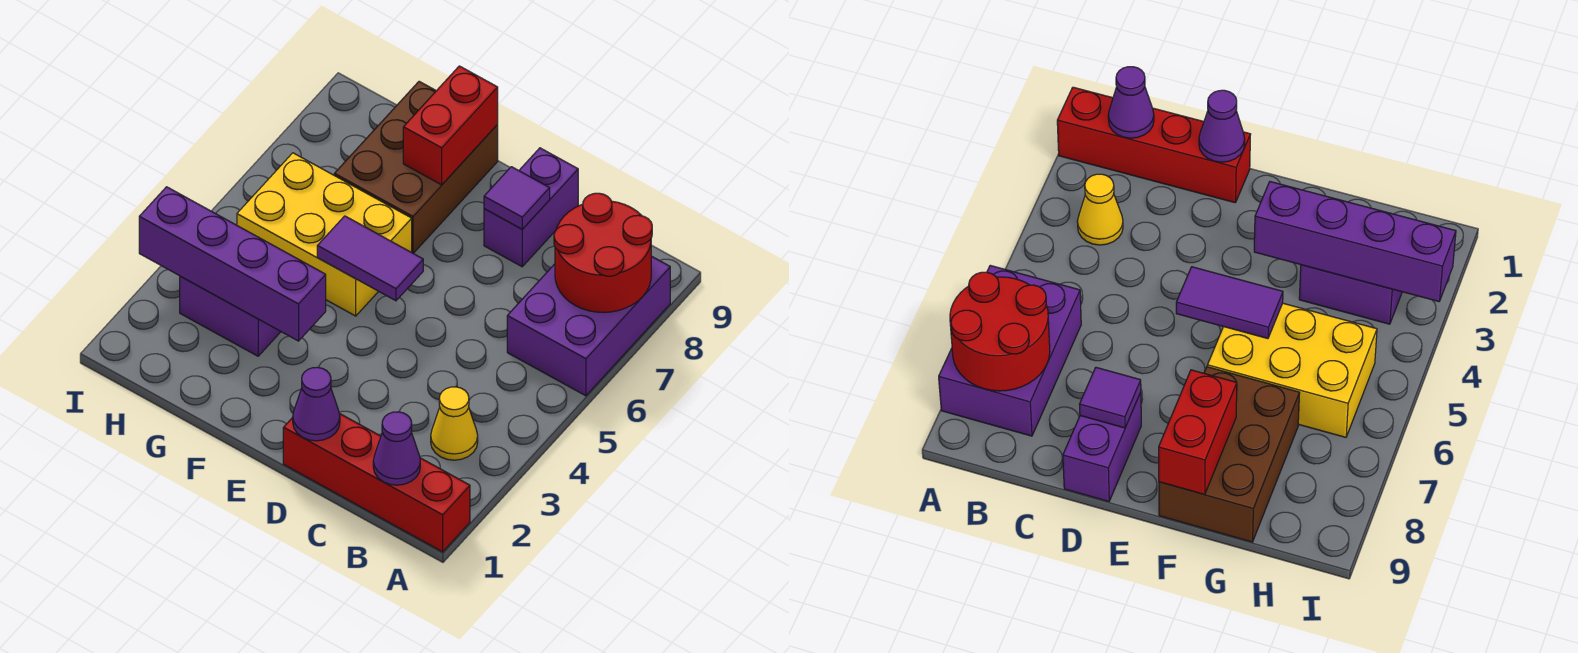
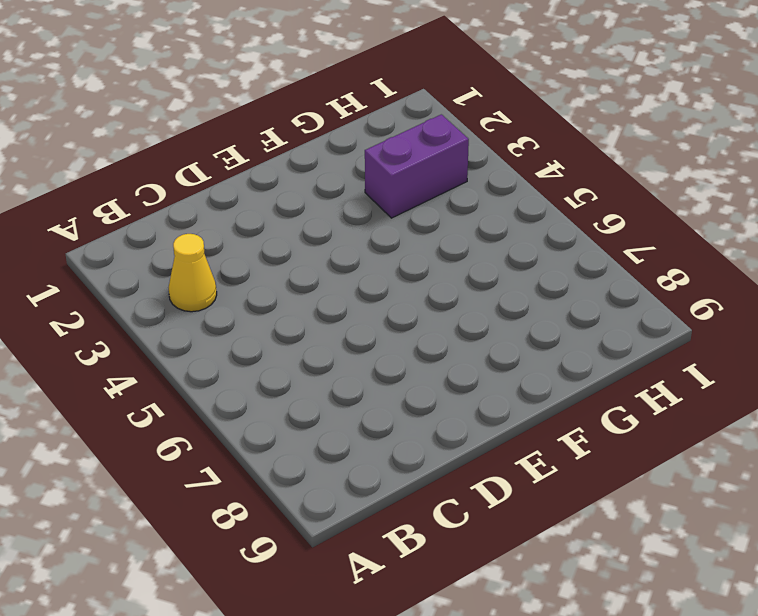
none -> red 1x4 brick [283,413,470,552]
none -> purple 2x3 brick [507,256,670,396]
none -> purple 1x2 brick [484,148,578,267]

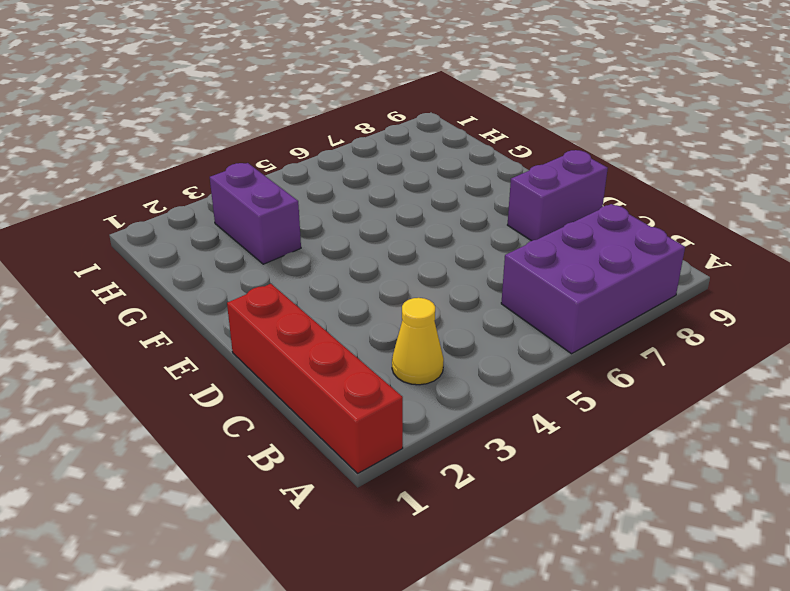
none -> yellow 2x3 brick [237,153,412,316]
none -> brown 2x3 brick [334,81,498,253]
none -> red 2x2 round brick [554,193,652,312]

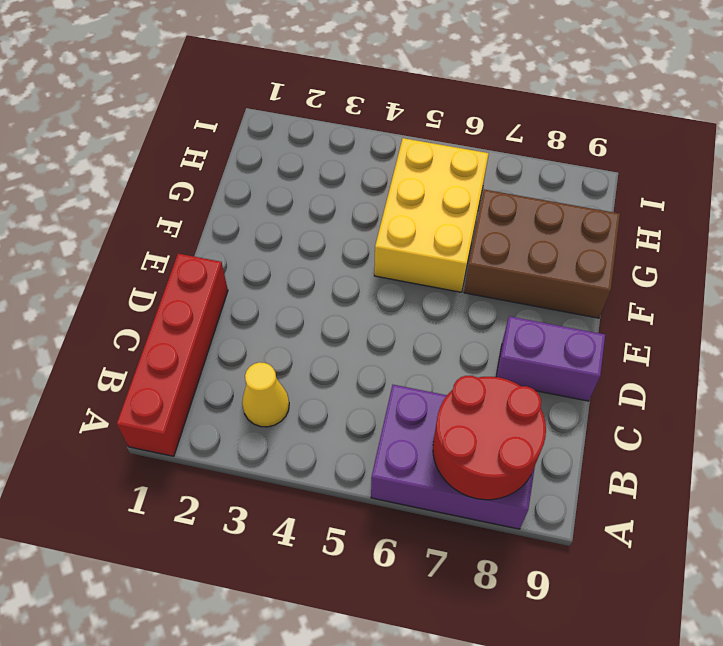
none -> purple 1x2 brick [180,276,281,356]
none -> purple 1x1 cone [373,412,420,485]
none -> purple 1x1 cone [293,367,340,441]

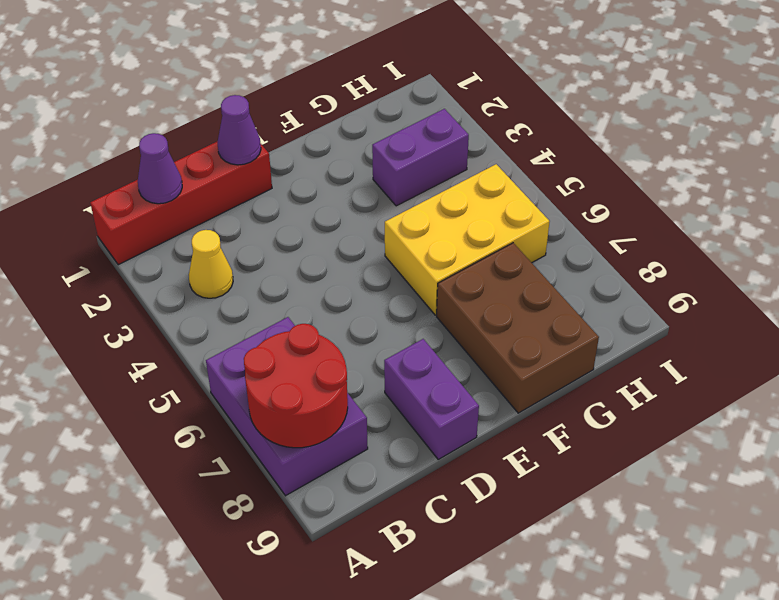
none -> purple 1x1 tile [484,167,550,229]
none -> purple 1x2 tile [317,216,423,301]
none -> purple 1x4 brick [139,187,326,341]

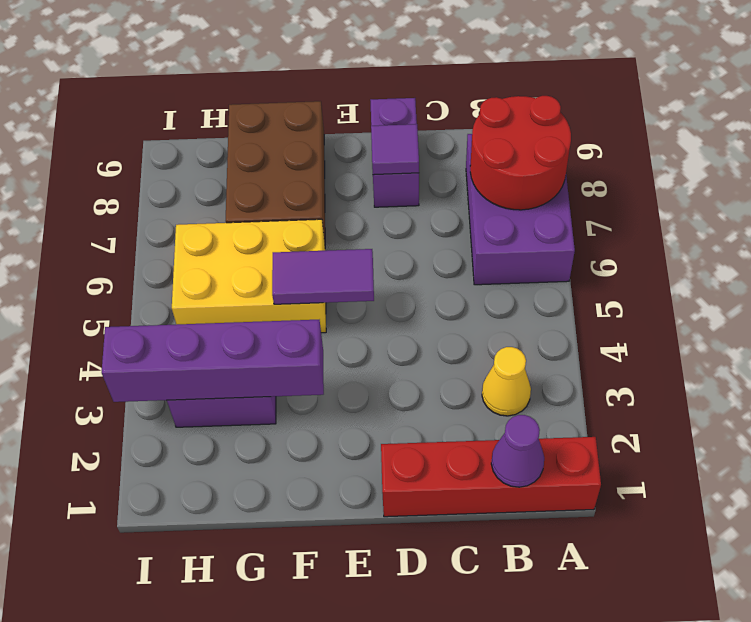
none -> purple 1x1 cone [293,367,340,441]
none -> red 1x2 brick [403,66,498,185]

